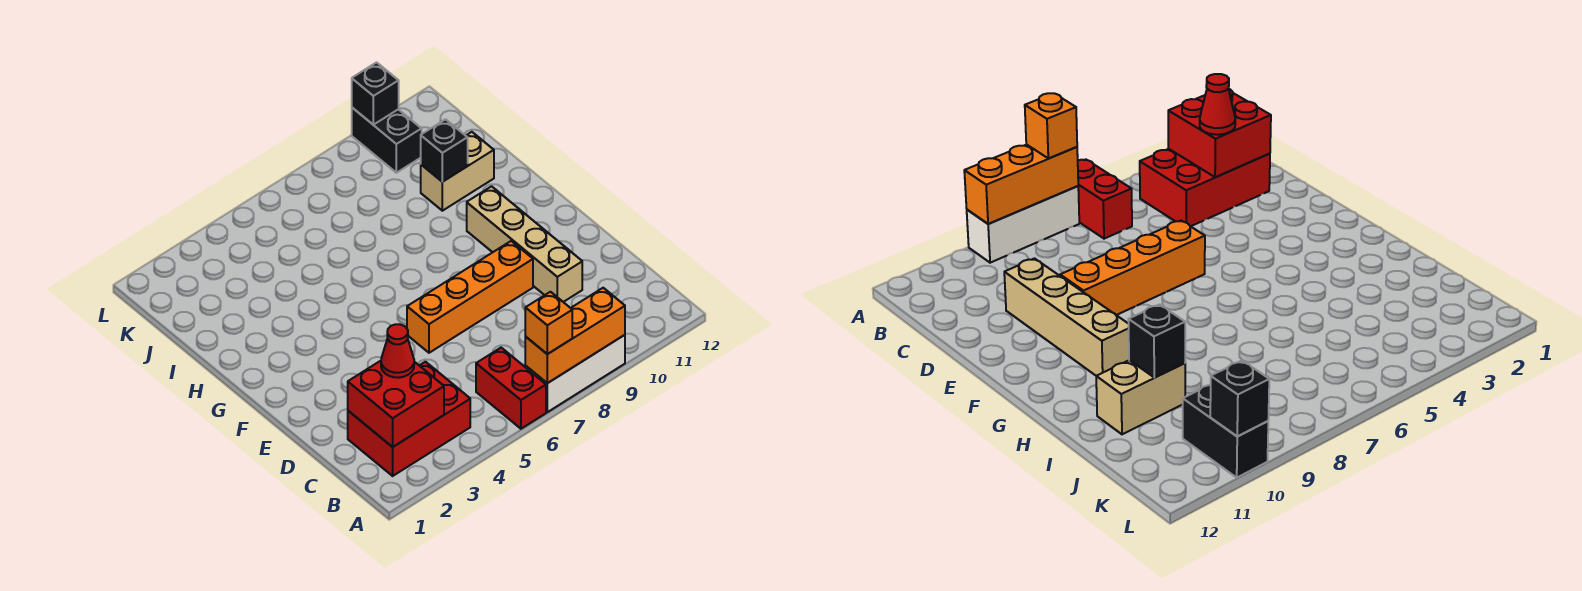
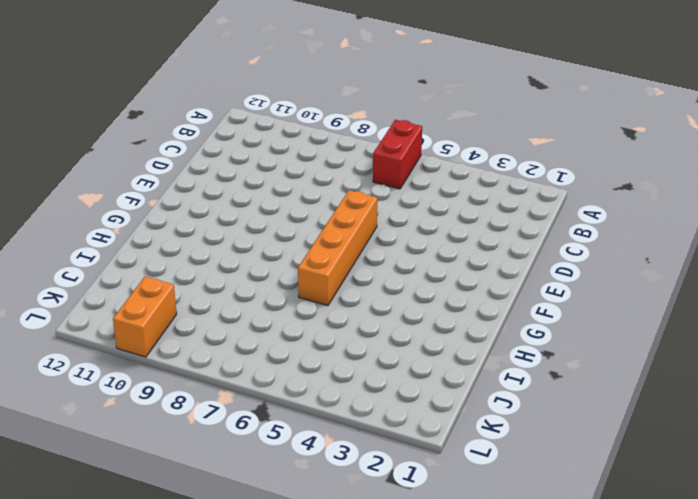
orange 1x4 brick [298,190,377,306] -> orange 1x4 brick turned to [407,241,533,353]
orange 1x2 brick [113,276,177,357] -> black 1x2 brick [352,108,422,173]
none -> white 1x3 brick [525,335,625,412]
none -> red 2x3 brick [348,362,470,476]
none -> tan 1x4 brick [467,186,582,302]

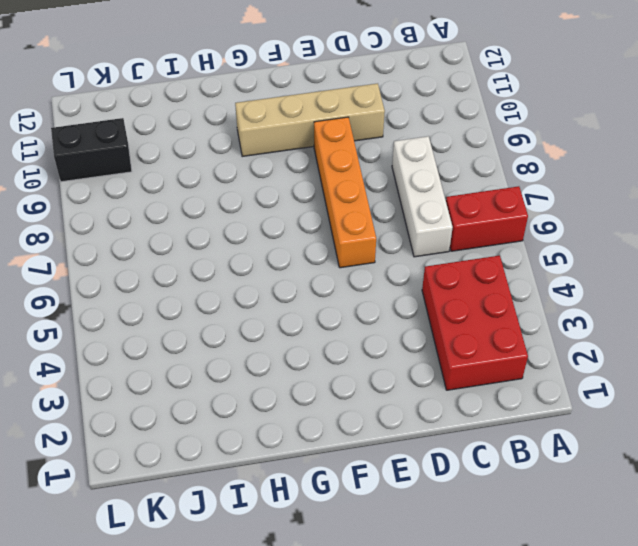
white 1x3 brick [392,136,453,257] -> white 1x3 brick moved to [525,335,625,412]
none -> tan 1x2 brick [421,132,494,211]
none -> orange 1x3 brick [525,288,625,383]
none -> red 2x2 brick [348,361,444,447]

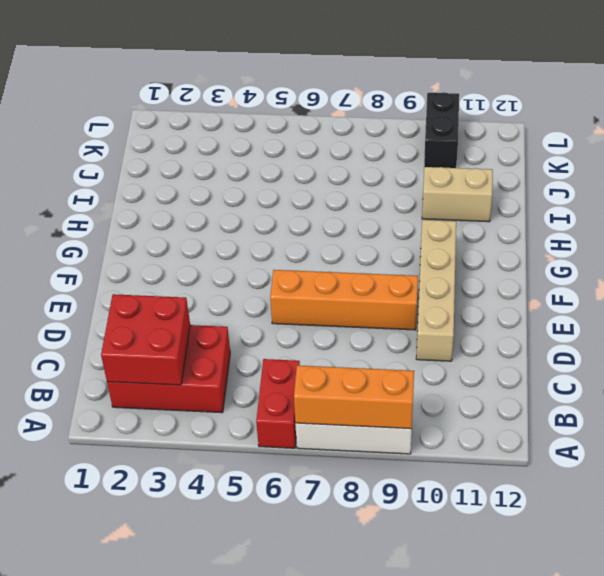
none -> black 1x1 brick [421,119,468,182]
none -> black 1x1 brick [352,62,399,125]
none -> orange 1x1 brick [525,292,572,354]

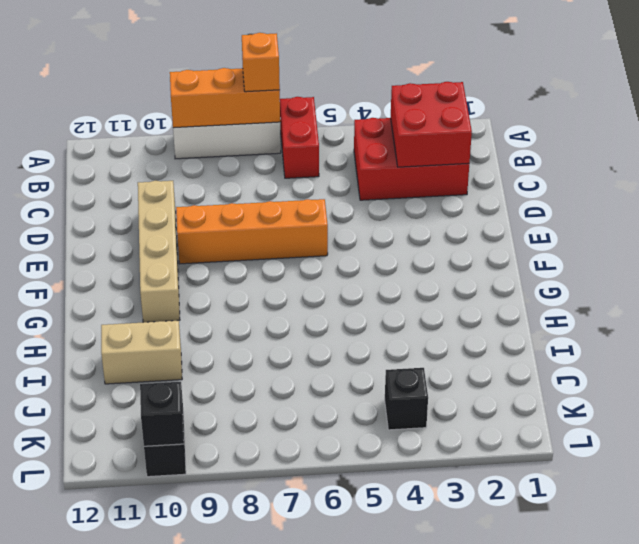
black 1x1 brick [385,368,428,430] -> black 1x1 brick moved to [421,119,468,182]
none -> red 1x1 cone [381,324,414,378]

